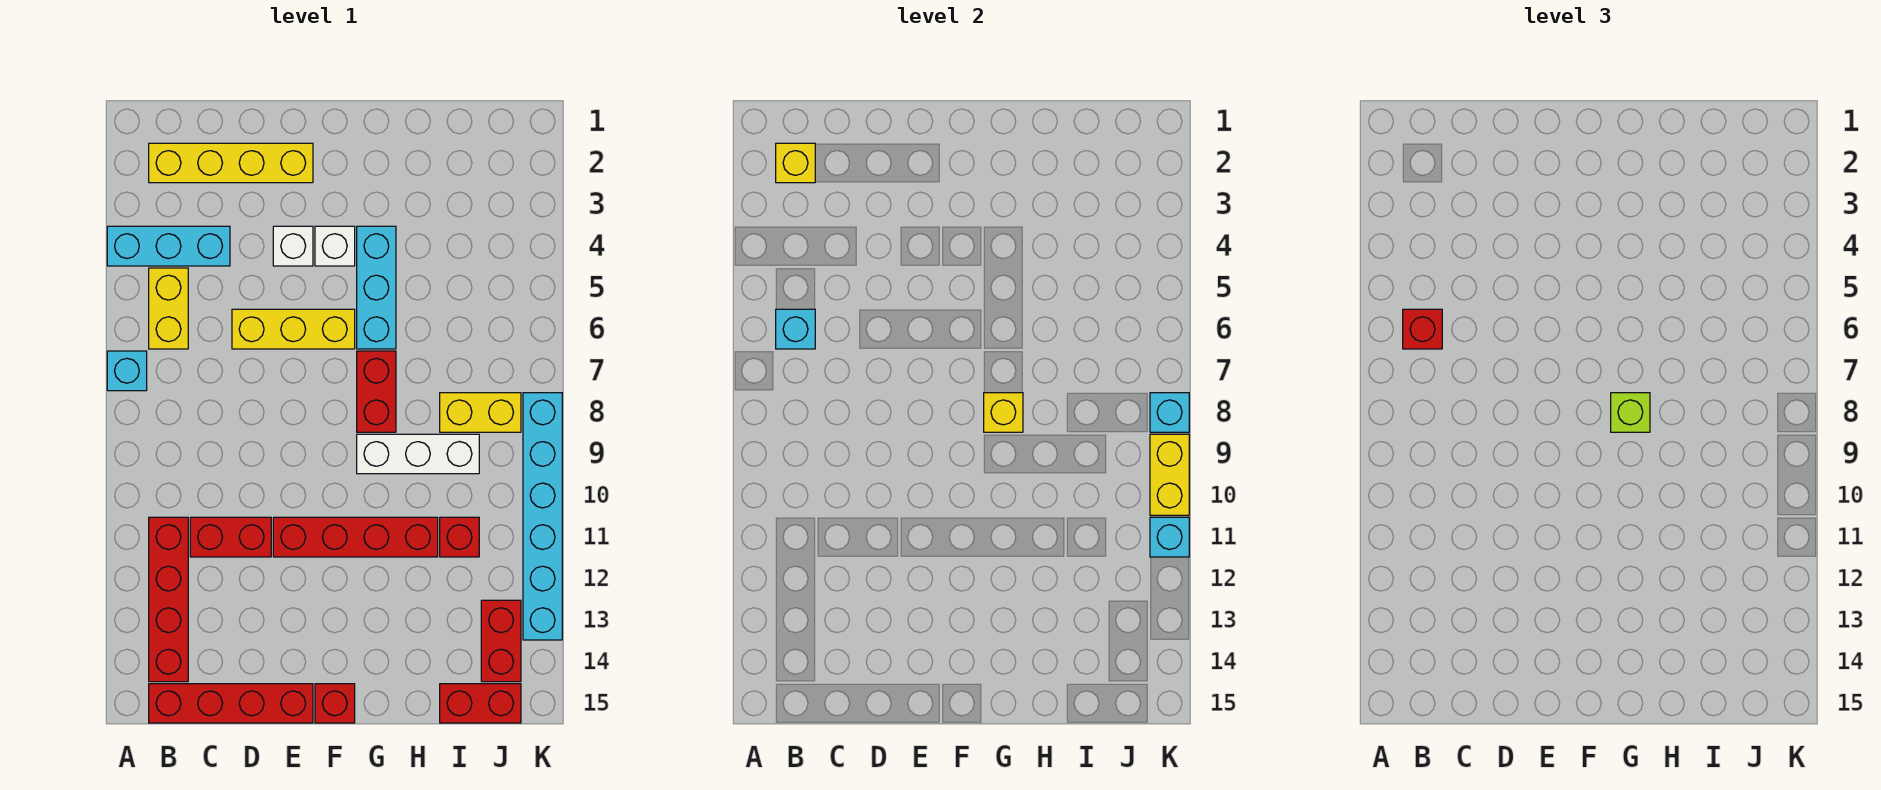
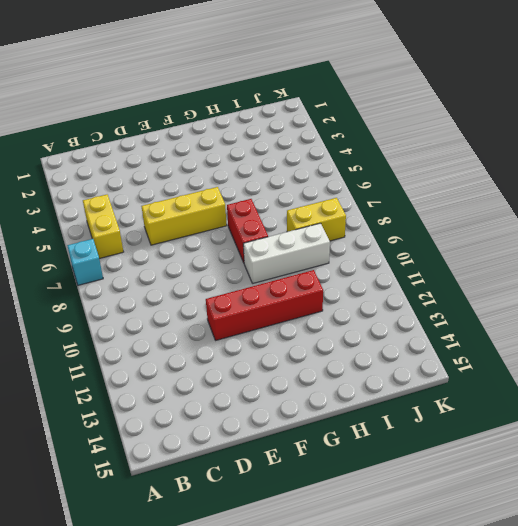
none -> cyan 1x3 brick [107,226,230,266]
none -> yellow 1x4 brick [149,143,313,183]
none -> red 1x4 brick [149,517,188,682]

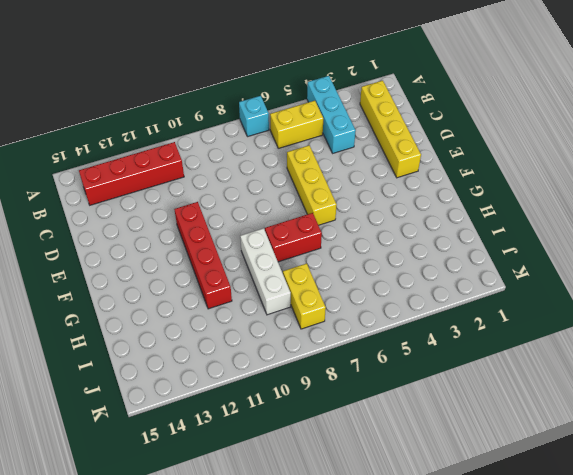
none -> red 1x4 brick [149,684,313,723]
none -> red 1x2 brick [190,517,271,557]
none -> white 1x1 brick [273,226,313,266]

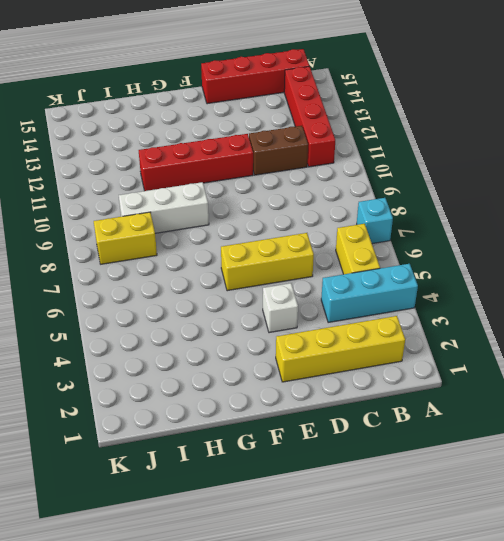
brown 1x2 brick [249,126,308,175] -> red 1x2 brick [190,517,271,557]
none -> white 1x1 brick [315,226,355,266]
none -> red 1x1 brick [315,684,355,723]
none -> cyan 1x3 brick [357,226,396,349]

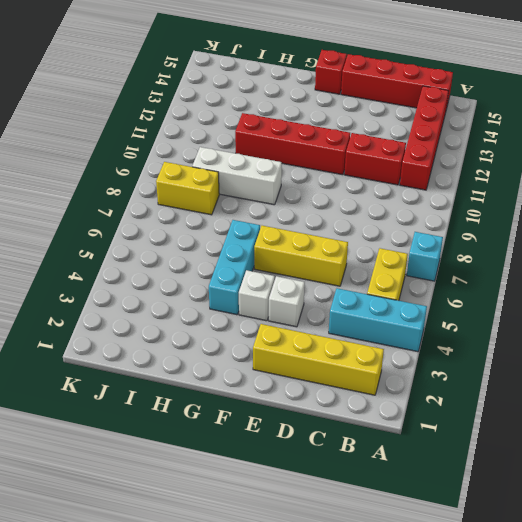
none -> red 1x2 brick [357,351,396,432]
none -> red 1x1 brick [440,517,479,557]
none -> red 1x2 brick [440,684,521,723]

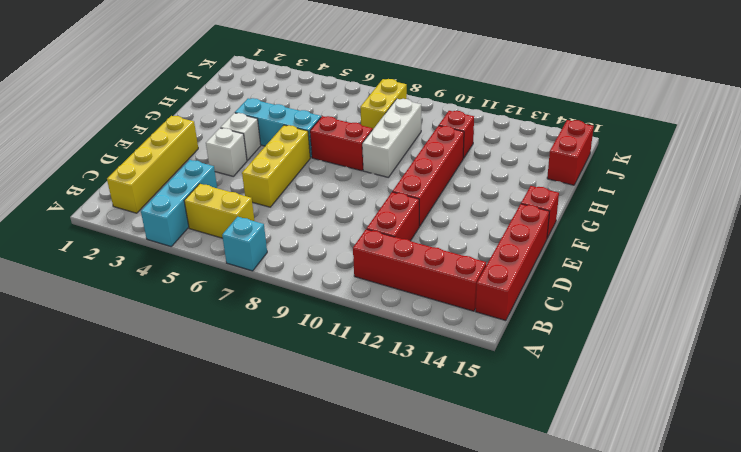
none -> red 1x2 brick [481,600,521,682]
none -> cyan 1x6 brick [523,393,562,640]
none -> yellow 1x1 brick [776,143,815,183]

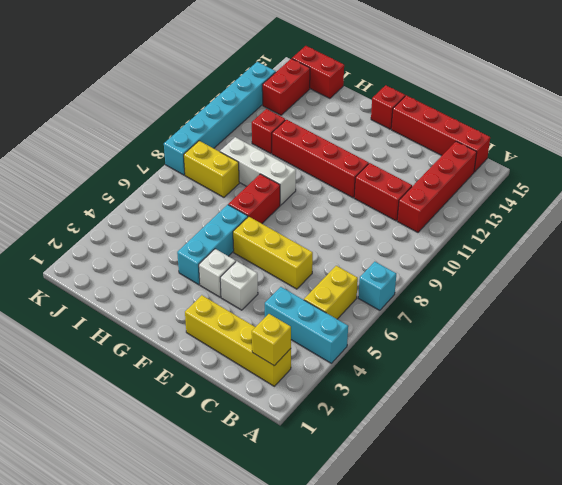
none -> cyan 1x1 brick [776,309,815,349]
none -> yellow 1x1 brick [984,393,1023,432]
none -> cyan 1x1 brick [1150,393,1189,432]

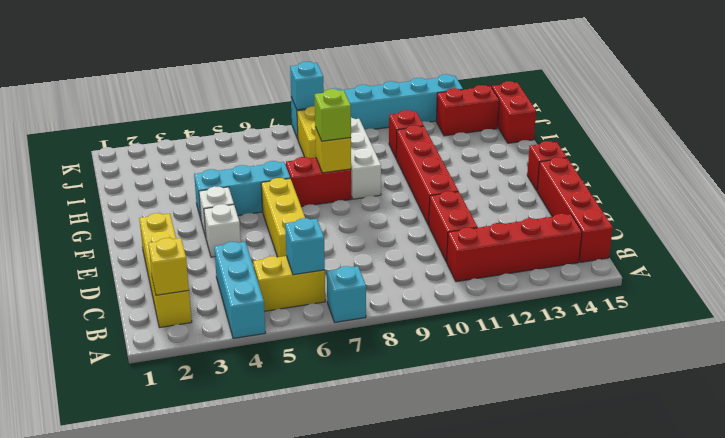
none -> yellow 1x2 brick [1150,434,1189,515]
none -> cyan 1x1 brick [1150,517,1189,557]
none -> red 1x1 brick [1403,309,1442,349]

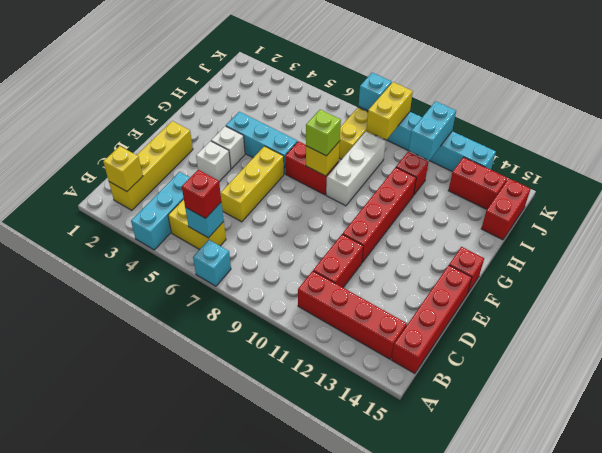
yellow 1x2 brick [366,82,413,140] -> yellow 1x2 brick turned to [1150,434,1189,515]
cyan 1x2 brick [409,101,456,160] -> cyan 1x1 brick [1150,517,1189,557]

